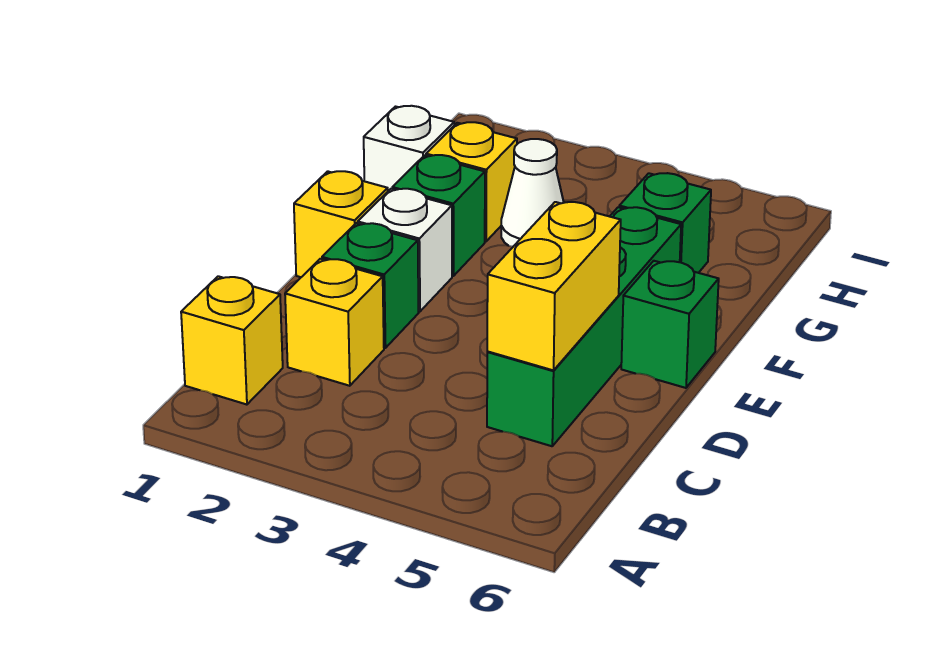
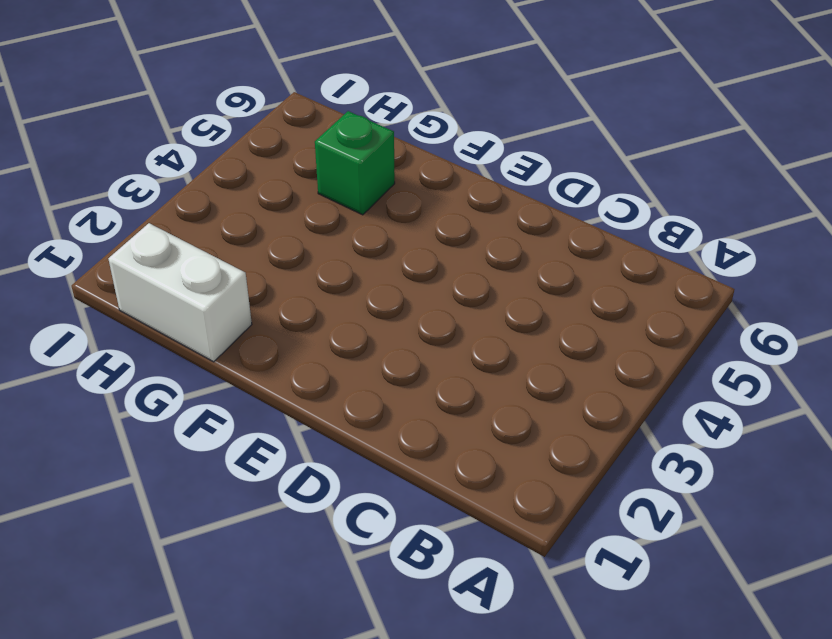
white 1x2 brick [108,223,252,362] -> white 1x1 brick [364,106,454,191]
none -> yellow 1x1 brick [181,276,283,405]
none -> yellow 1x1 brick [285,259,384,386]
none -> green 1x4 brick [487,207,681,446]

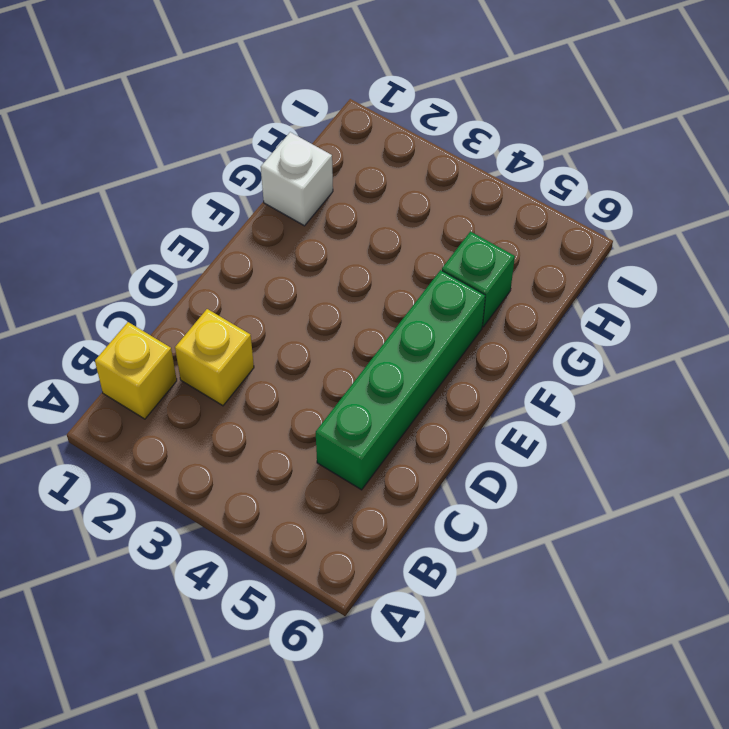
none -> green 1x1 brick [322,223,418,348]
none -> yellow 1x1 brick [294,171,388,277]
none -> white 1x1 brick [358,189,452,311]

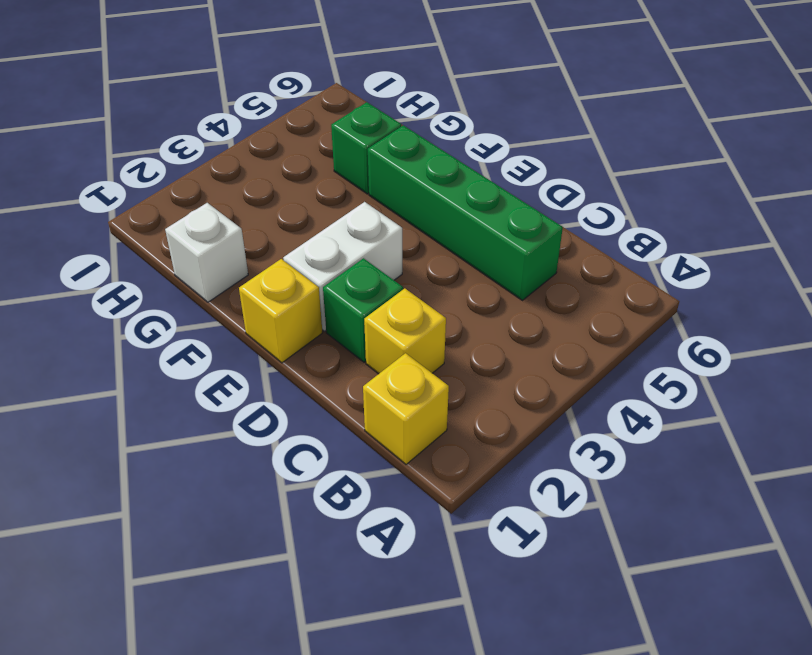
white 1x2 brick [283,202,402,331] -> white 1x1 brick [358,189,452,311]
none -> green 1x1 brick [621,261,719,388]
none -> green 1x1 brick [392,155,485,276]
none -> yellow 1x1 brick [426,122,517,241]

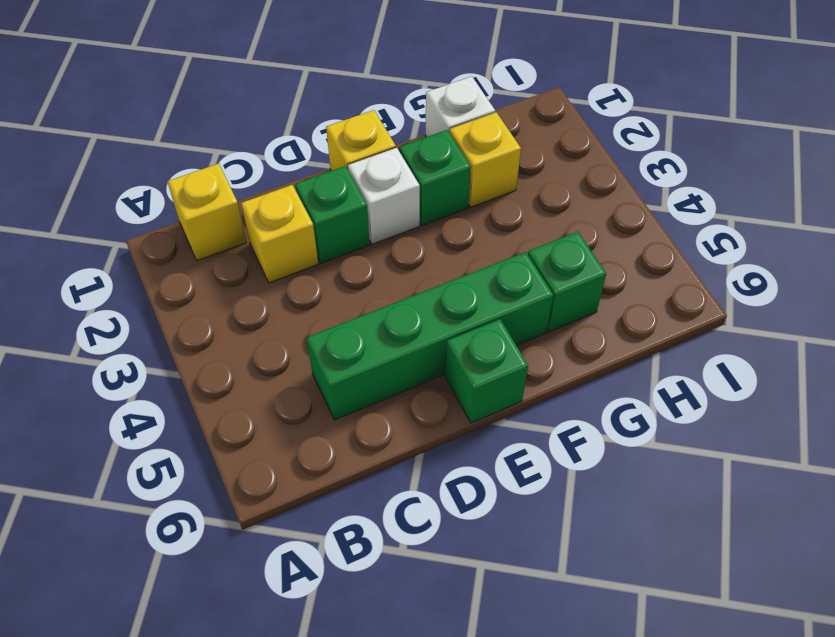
none -> white 1x1 cone [501,139,564,246]
none -> yellow 1x2 brick [487,202,621,370]

